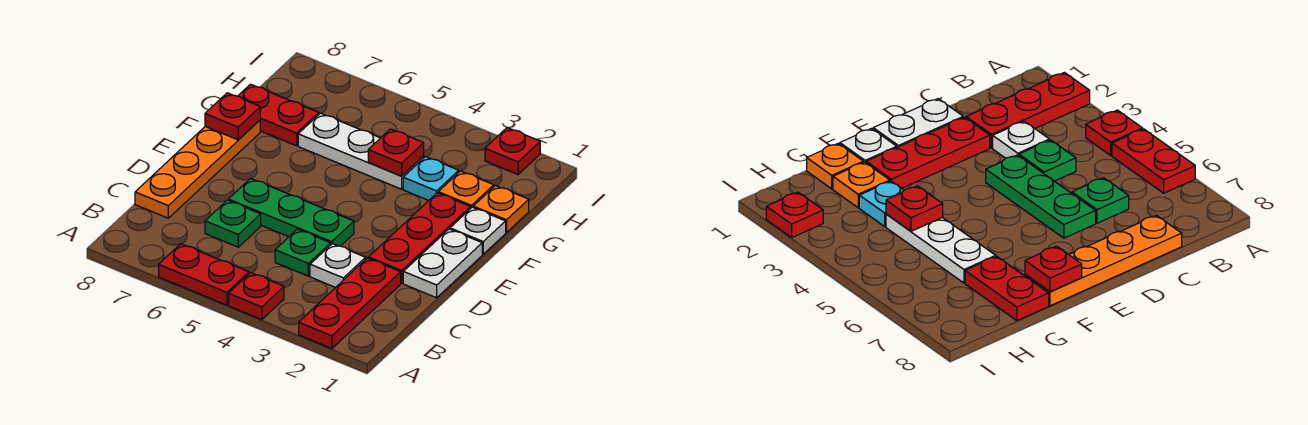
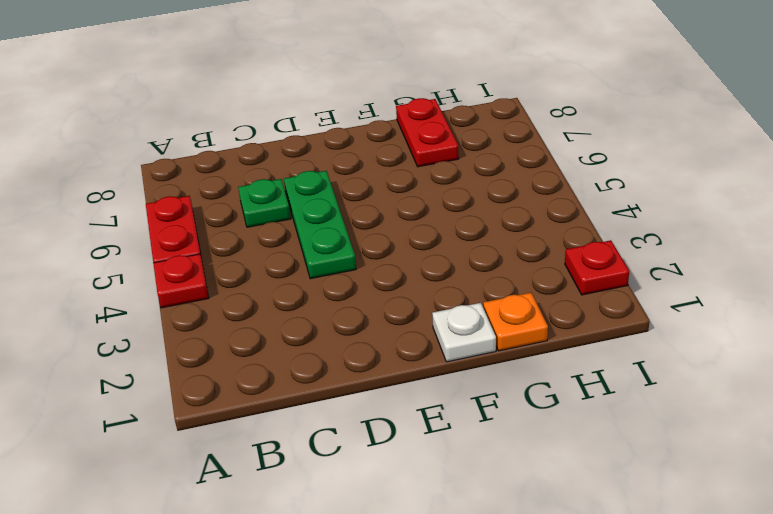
none -> red 1x3 plate [299,258,401,349]
none -> white 1x1 plate [310,244,366,287]
none -> green 1x1 plate [275,229,331,276]

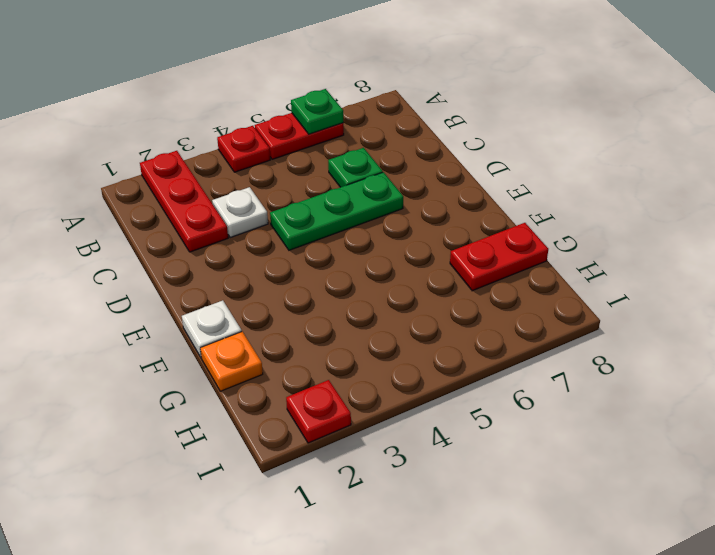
green 1x1 plate [291,89,343,134] -> green 1x1 plate moved to [275,229,331,276]
none -> orange 1x4 plate [135,120,260,218]
none -> white 1x2 plate [403,229,482,298]
none -> red 1x3 plate [368,193,470,283]

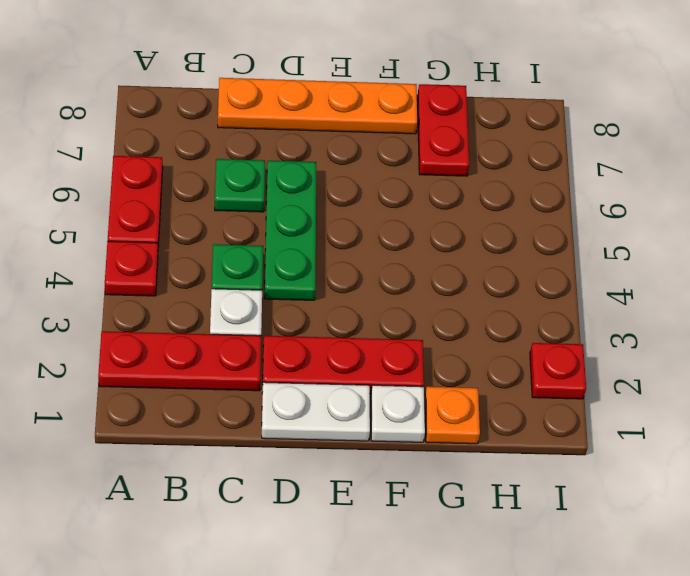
none -> orange 1x1 plate [438,171,494,209]
none -> cyan 1x1 plate [403,157,459,201]
none -> white 1x3 plate [298,113,424,189]

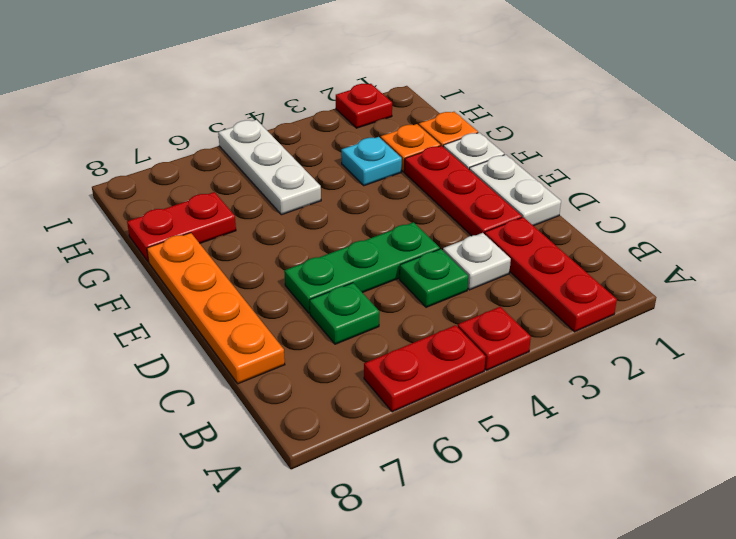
white 1x3 plate [218,120,321,215] -> white 1x3 plate turned to [298,113,424,189]
none -> red 1x1 plate [205,93,260,140]
none -> red 1x1 plate [368,129,424,176]

